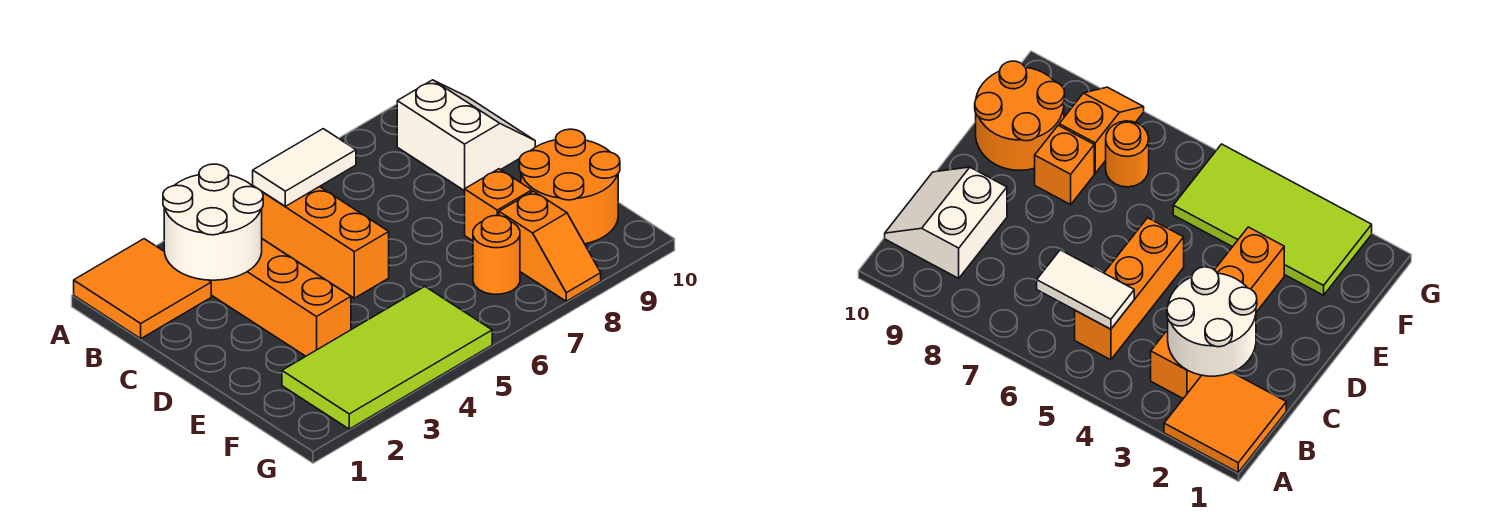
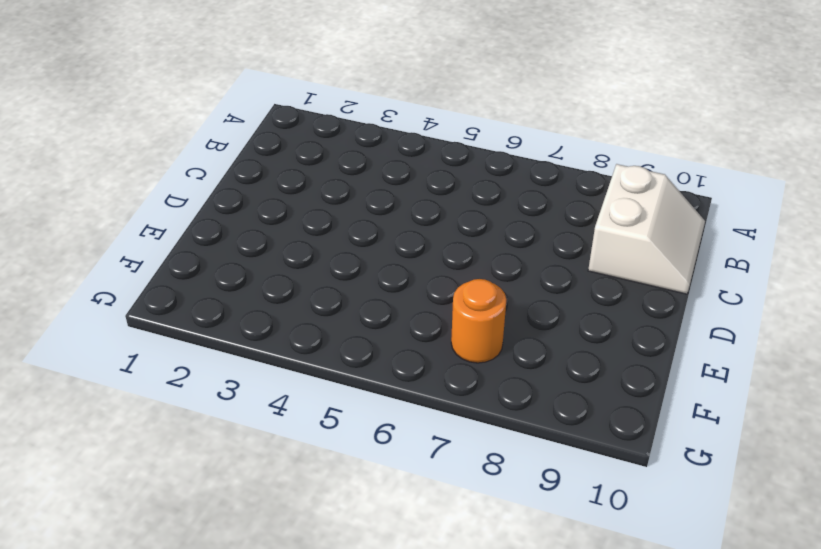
none -> orange 2x2 tile [74,239,211,339]
none -> orange 1x4 brick [209,239,351,356]

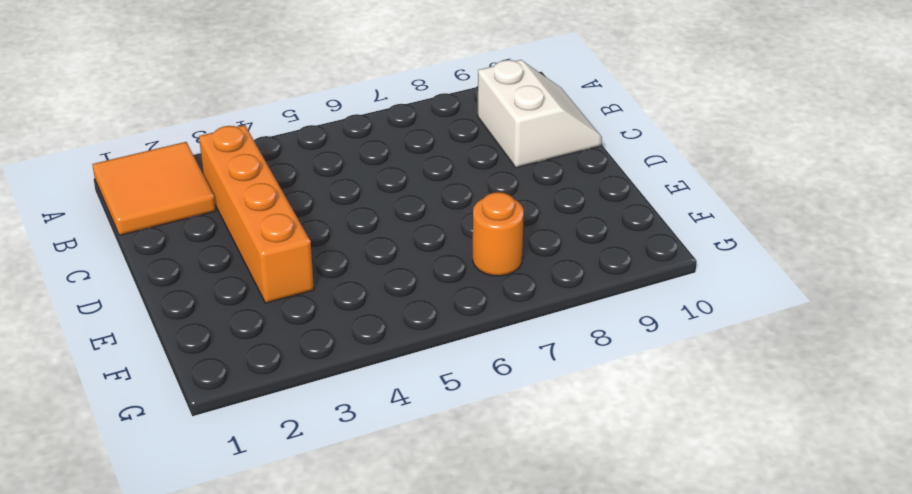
none -> orange 1x3 brick [253,186,389,298]
none -> orange 1x1 brick [465,169,532,241]

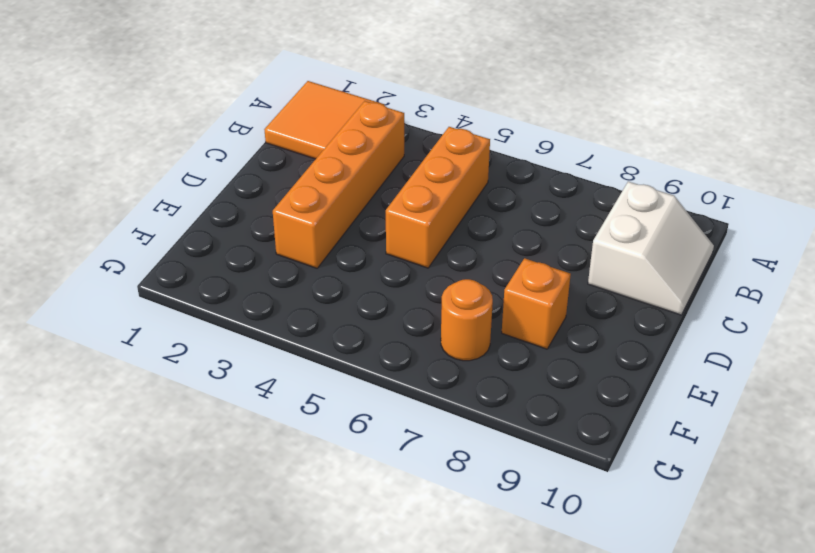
none -> orange 2x2 round brick [519,129,620,244]
none -> lime 2x4 tile [282,287,492,429]

